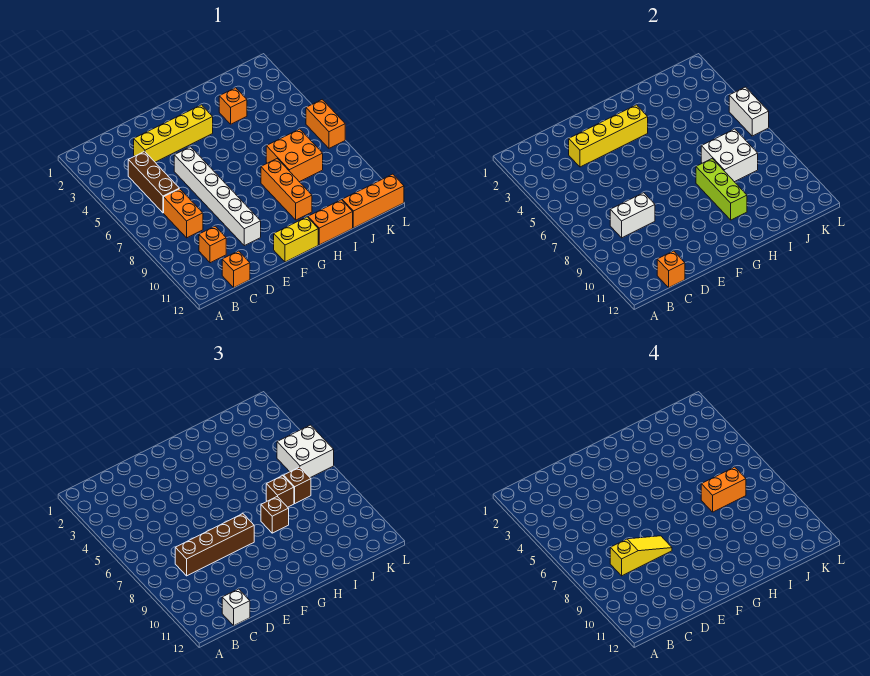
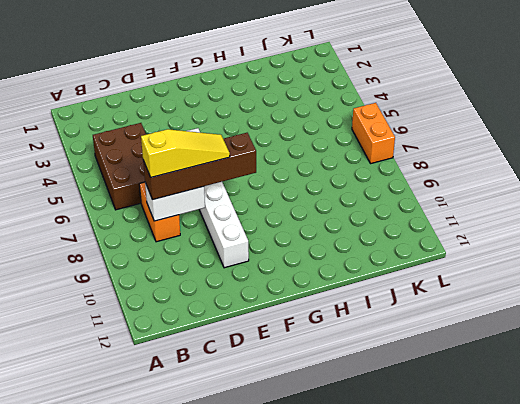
brown 2x3 brick [93,123,146,210] -> brown 1x3 brick [128,151,179,213]
none -> orange 1x1 brick [199,226,226,263]
none -> orange 1x1 brick [222,251,250,288]
none -> yellow 1x4 brick [134,105,213,162]

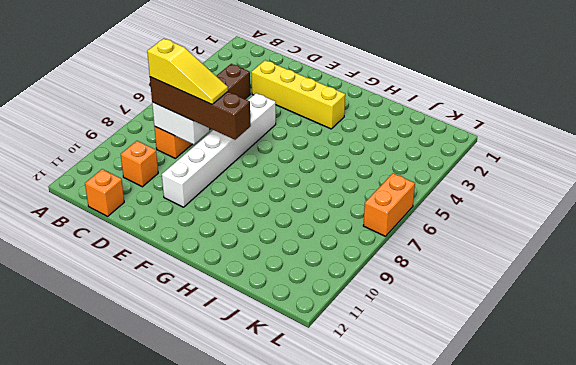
none -> yellow 1x2 brick [274,217,318,262]
none -> orange 1x3 brick [261,159,312,220]
none -> orange 1x2 brick [308,200,353,245]

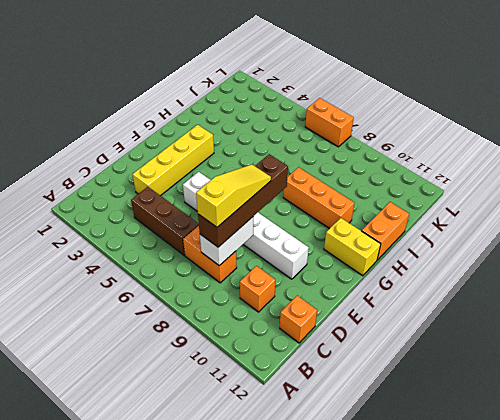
yellow 1x2 brick [324,218,381,276] -> yellow 1x2 brick turned to [274,217,318,262]
none -> orange 1x1 brick [219,88,247,124]
none -> orange 2x2 brick [266,129,323,182]
none -> orange 1x3 brick [342,174,404,228]

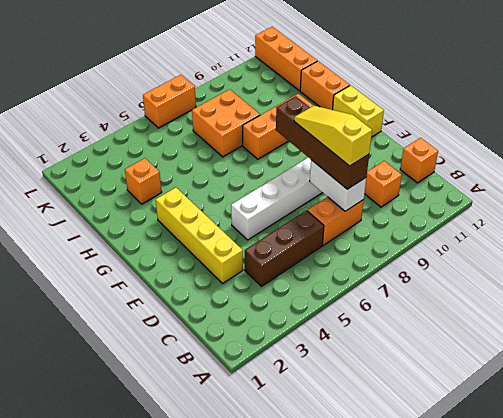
none -> orange 1x1 brick [657,251,685,288]
none -> yellow 1x4 brick [569,105,648,167]
none -> lime 1x3 brick [696,159,747,220]

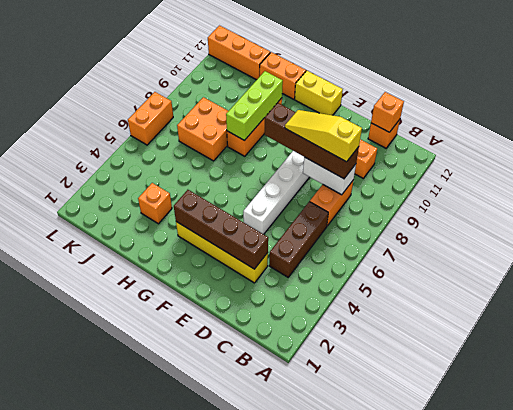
brown 1x4 brick [174,190,268,269] -> yellow 1x4 brick [569,105,648,167]
none -> white 2x2 brick [701,129,758,182]
none -> white 1x2 brick [729,87,769,136]
none -> white 1x1 brick [222,589,250,626]

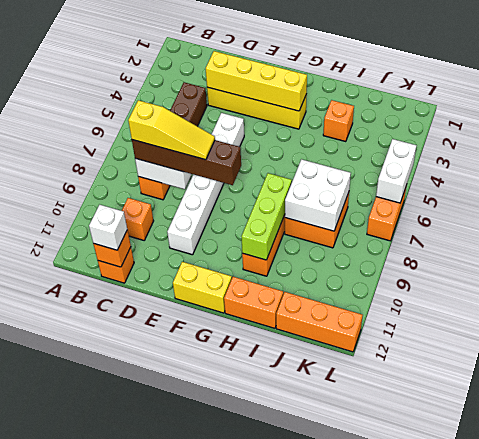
none -> brown 1x1 brick [261,497,289,533]
none -> brown 1x1 brick [266,476,294,507]
none -> brown 1x1 brick [284,467,311,503]

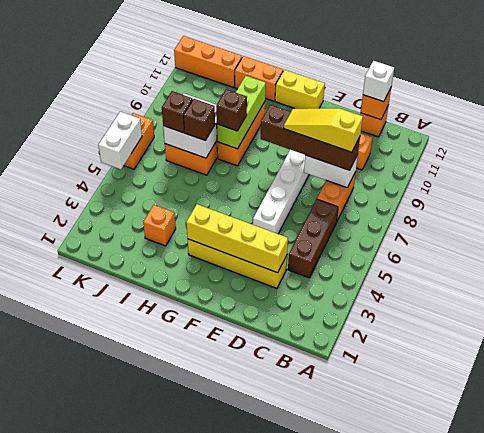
none -> white 2x2 brick [277,425,334,478]
none -> orange 1x2 brick [701,467,746,512]

